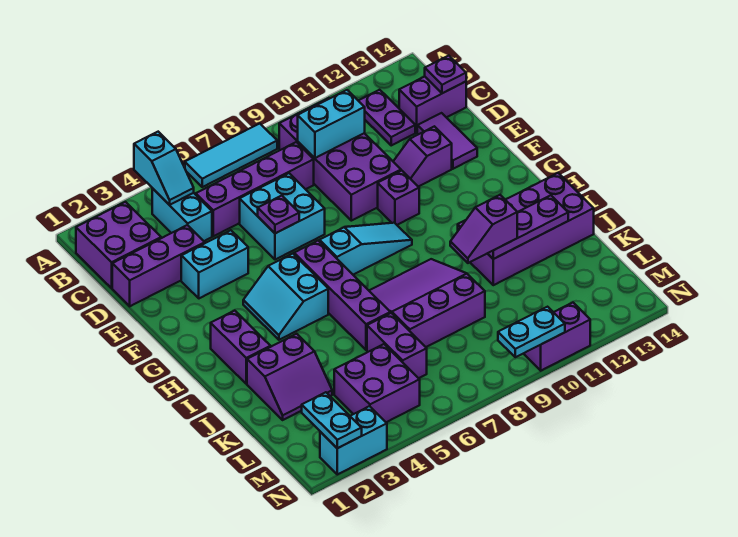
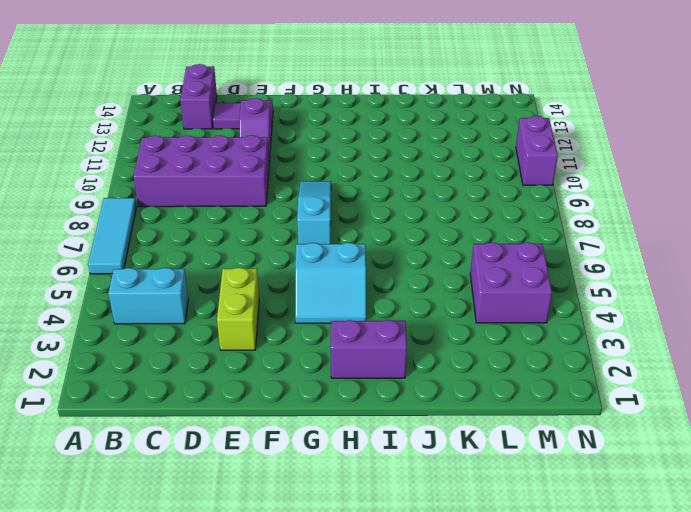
lime 1x2 brick [217,268,259,350] -> cyan 1x2 brick [181,230,248,298]
none -> purple 2x2 brick [76,202,161,288]
none -> purple 1x2 plate [358,90,415,145]
none -> purple 1x4 brick [196,142,314,236]
none -> purple 1x3 brick [112,225,205,306]

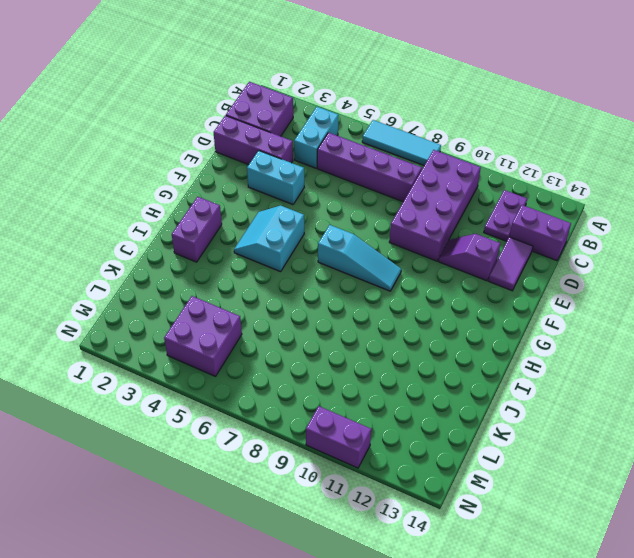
none -> cyan 2x2 brick [240,173,325,260]
none -> purple 1x1 brick [378,171,419,225]
none -> purple 1x4 brick [294,241,390,350]
none -> purple 3x3 slope [369,259,485,347]

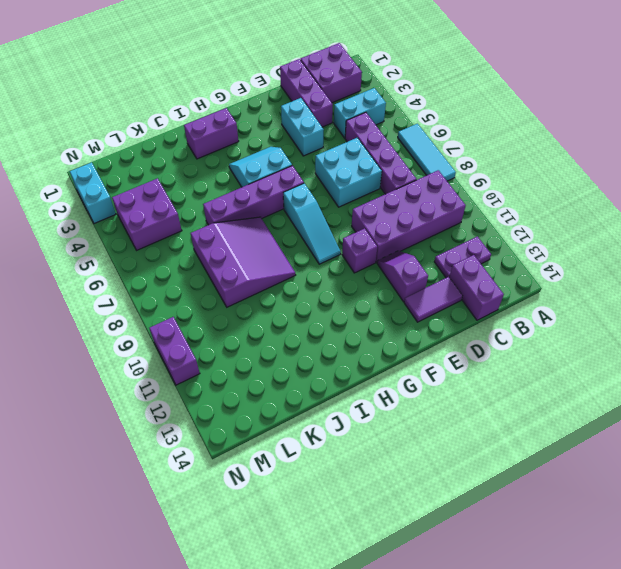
none -> purple 2x4 brick [458,173,594,285]
none -> purple 2x2 slope [247,334,332,420]
none -> purple 1x2 brick [367,313,427,378]
none -> cyan 1x2 slope [134,132,194,205]

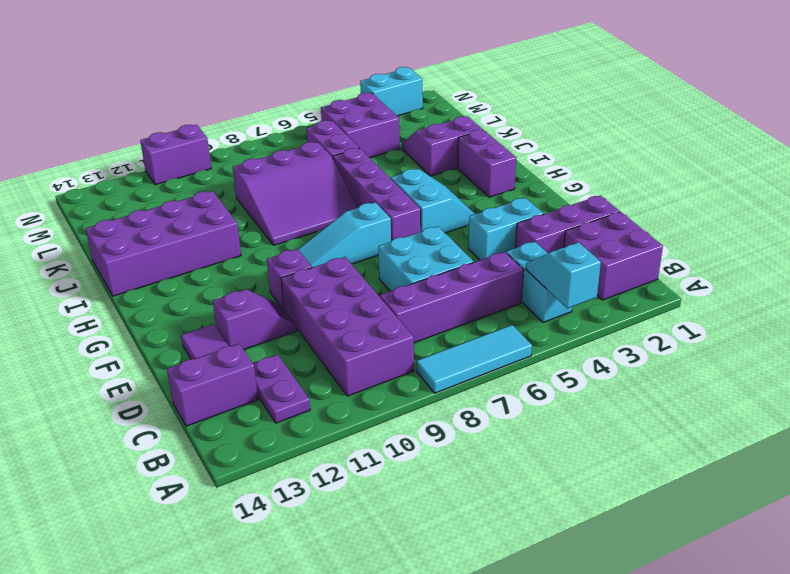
none -> cyan 1x2 brick [298,90,365,158]
none -> purple 1x1 plate [425,56,466,93]
none -> purple 1x1 plate [258,196,299,233]
none -> purple 1x3 plate [488,195,568,259]

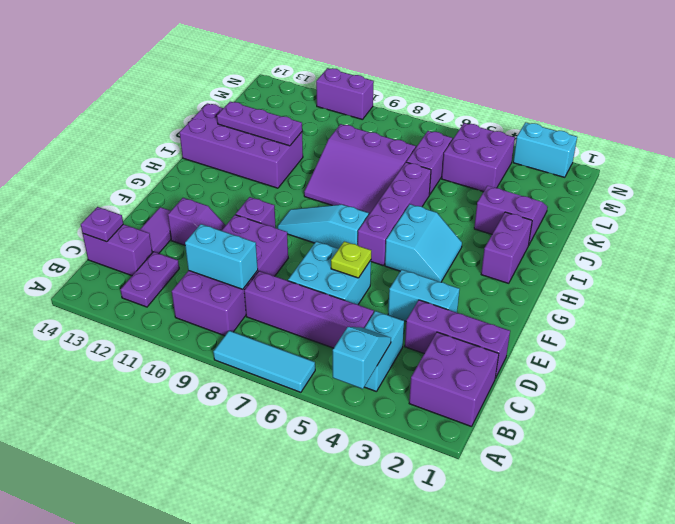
lime 1x1 plate [331,241,371,278] -> purple 1x1 plate [258,196,299,233]
none -> cyan 1x2 plate [302,392,362,448]
none -> cyan 1x2 plate [498,307,565,357]
none -> purple 1x2 slope [450,195,517,263]

